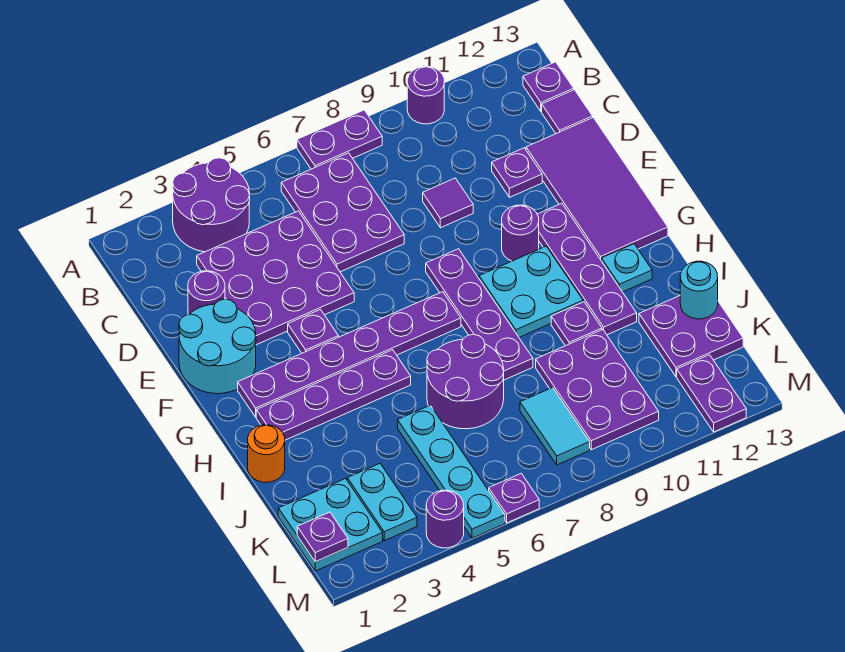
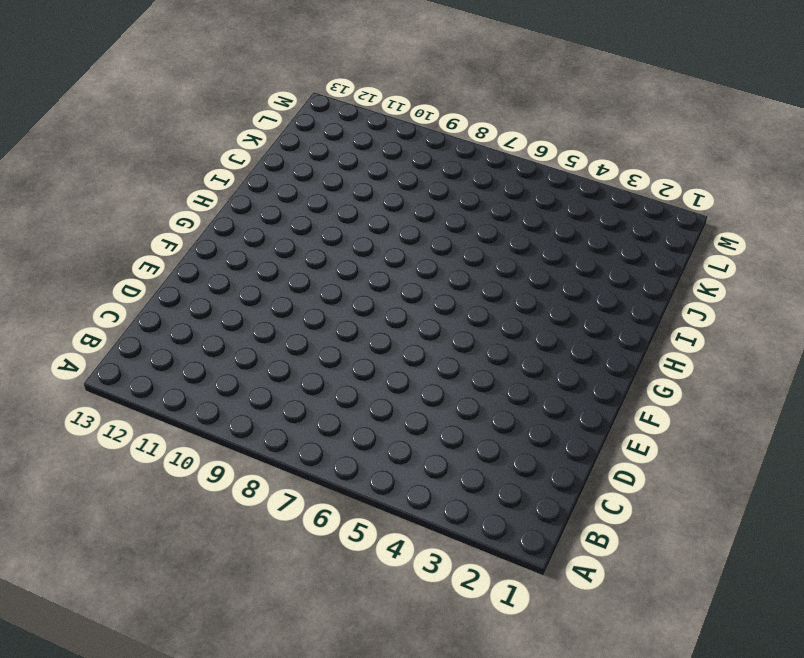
none -> purple 2x2 round brick [173,158,250,252]
none -> purple 1x2 plate [297,110,382,169]
none -> purple 1x1 round brick [407,66,444,124]
none -> purple 2x3 plate [281,153,404,272]

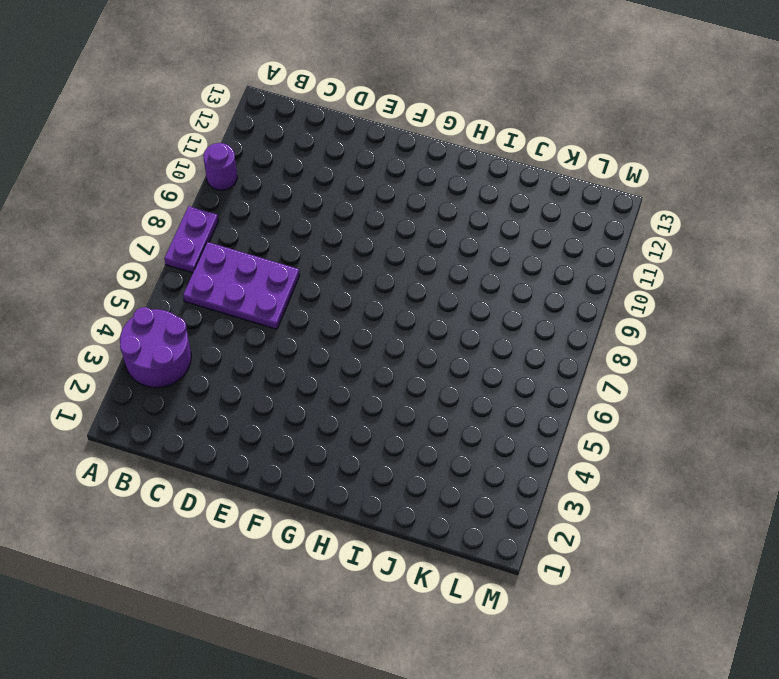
none -> purple 1x1 plate [523,62,574,111]
none -> purple 3x3 plate [197,211,354,345]
none -> purple 1x1 tile [542,90,593,134]
none -> purple 1x1 round brick [188,271,225,315]

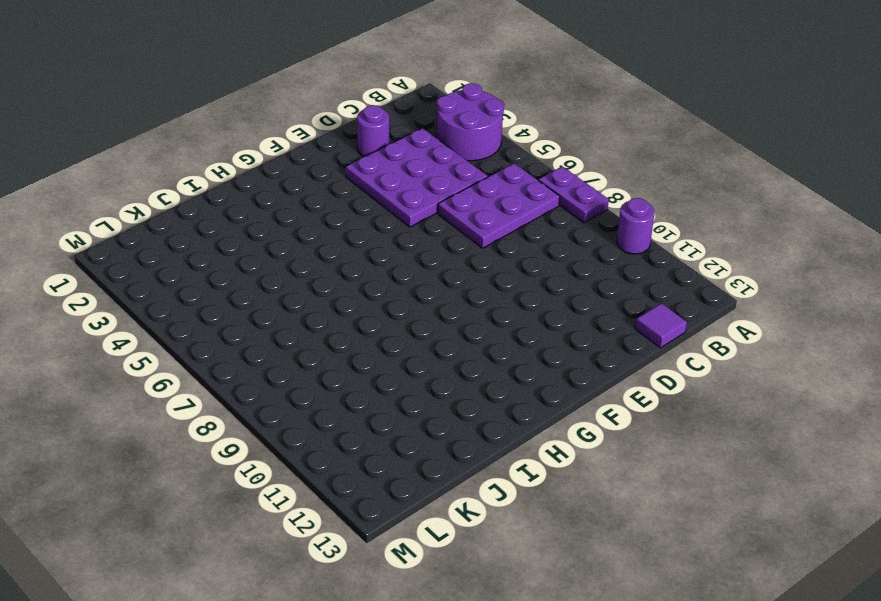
none -> purple 1x1 plate [523,62,574,111]
none -> purple 1x1 tile [423,178,473,228]
none -> purple 1x1 plate [492,148,542,197]
none -> purple 2x4 tile [526,118,668,260]

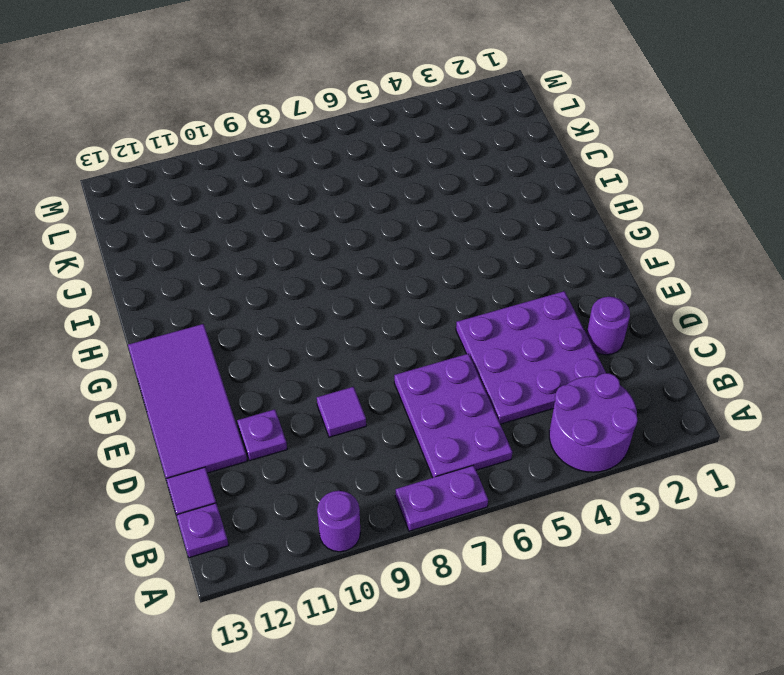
none -> cyan 2x2 round brick [179,299,256,394]
none -> purple 1x1 plate [288,309,339,353]
none -> purple 1x4 plate [426,249,533,380]
none -> purple 1x1 round brick [502,205,539,261]

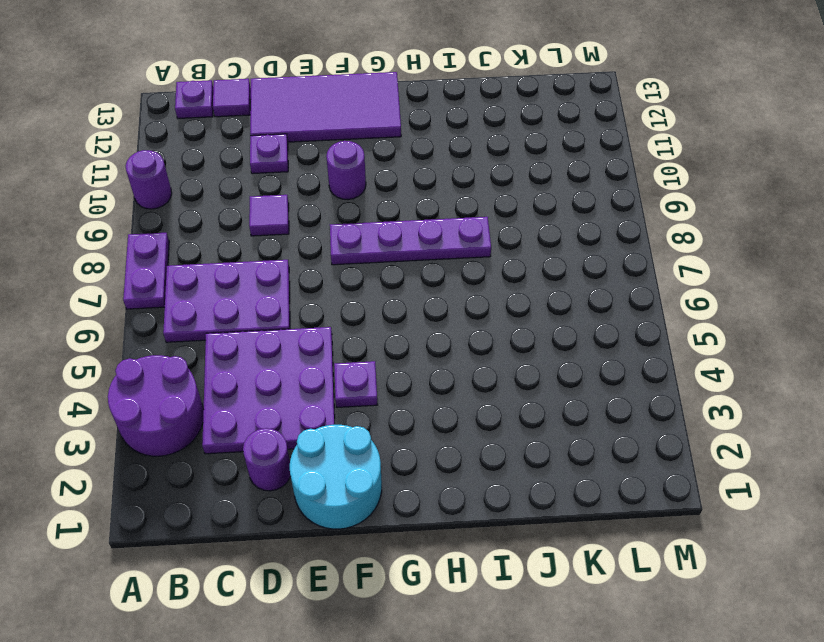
none -> purple 1x4 plate [537,203,637,335]
none -> purple 1x6 plate [238,292,461,417]
none -> cyan 2x2 plate [479,246,583,337]
none -> purple 1x4 plate [256,350,411,440]

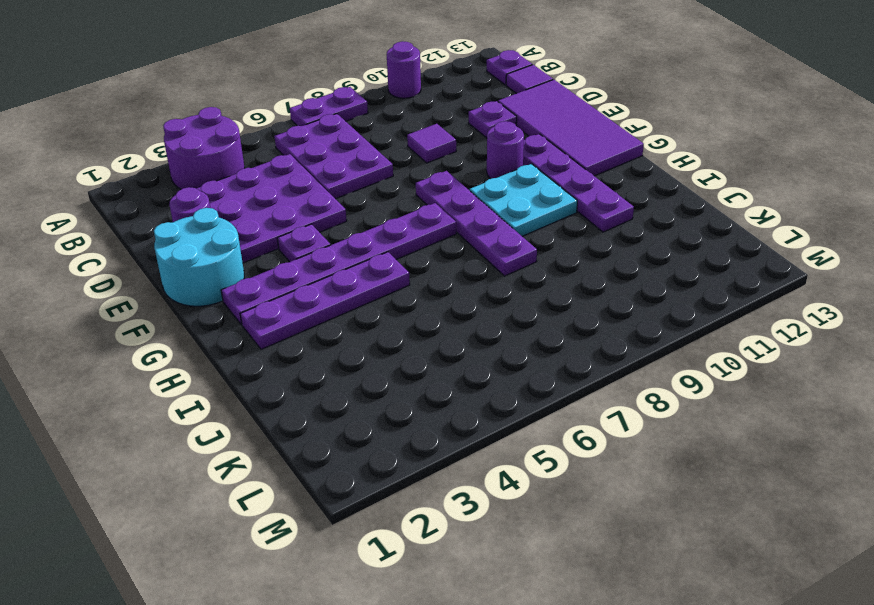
none -> cyan 1x1 plate [601,244,652,292]
none -> orange 1x1 round brick [248,425,285,482]
none -> purple 2x2 round brick [427,334,504,429]
none -> purple 1x1 plate [551,302,602,346]

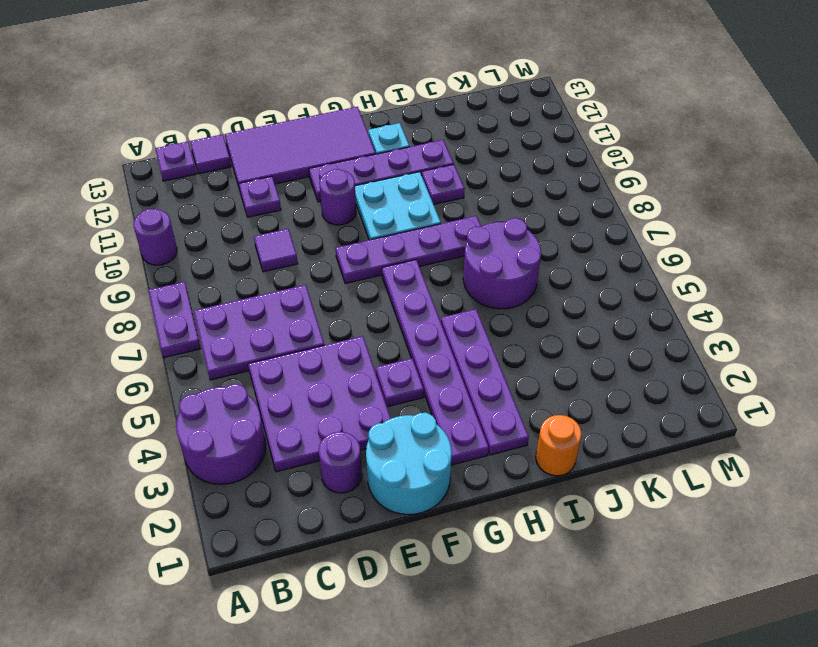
none -> cyan 1x4 plate [398,405,505,538]
none -> purple 2x3 plate [536,330,659,450]
none -> purple 2x2 plate [639,296,743,376]
none -> cyan 2x2 plate [278,478,383,571]

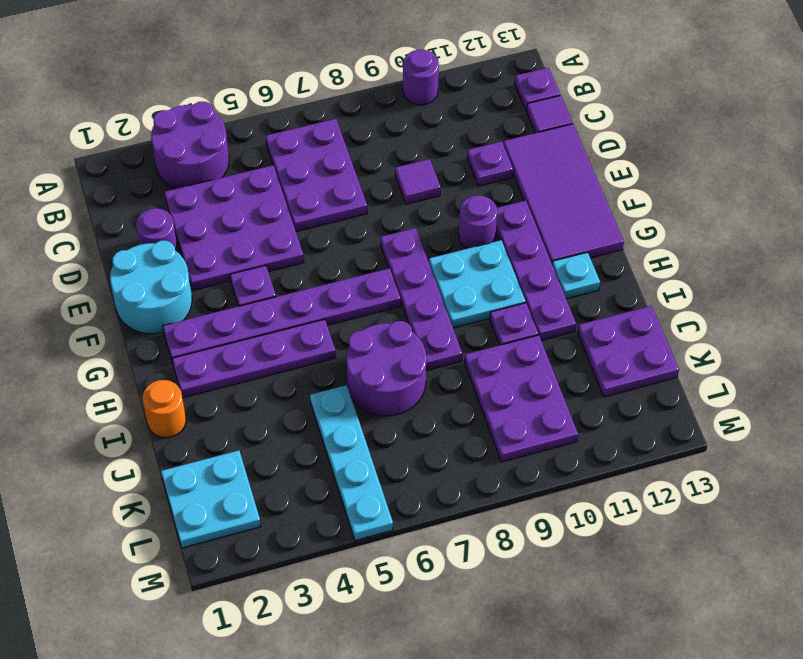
none -> purple 1x2 plate [297,110,382,169]
none -> cyan 1x2 plate [347,464,417,541]
none -> cyan 1x2 tile [520,388,590,465]
none -> purple 1x2 plate [677,355,746,432]

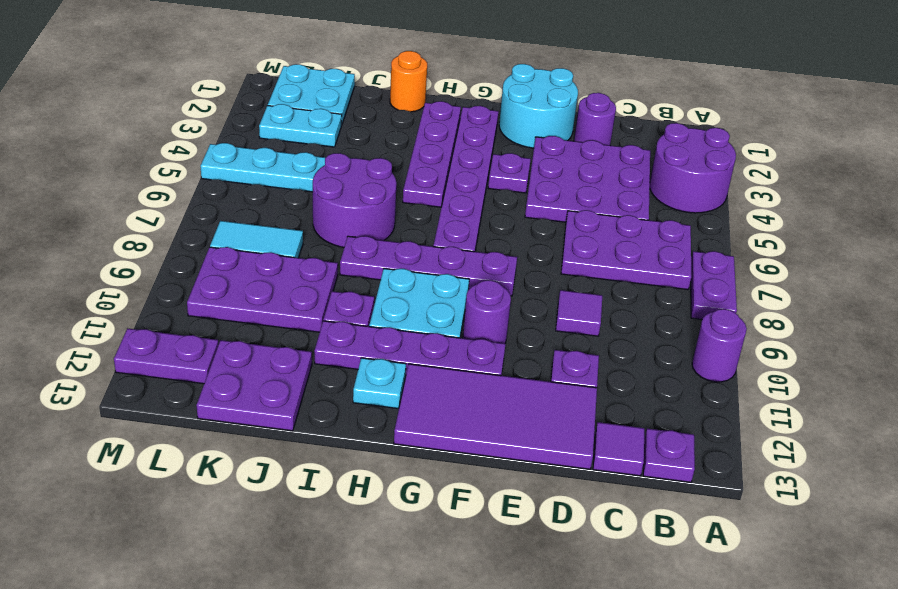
none -> purple 1x1 round brick [426,490,464,548]
none -> purple 1x1 plate [489,473,539,523]
none -> cyan 1x1 round brick [680,261,718,319]
none -> purple 1x1 plate [297,512,348,562]

